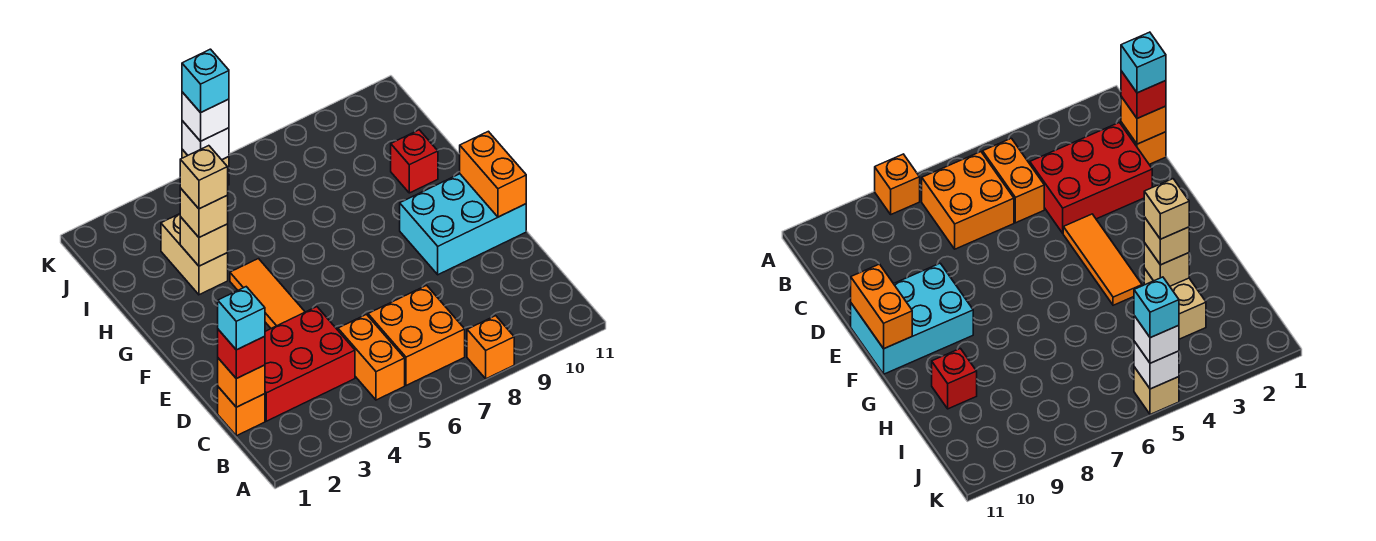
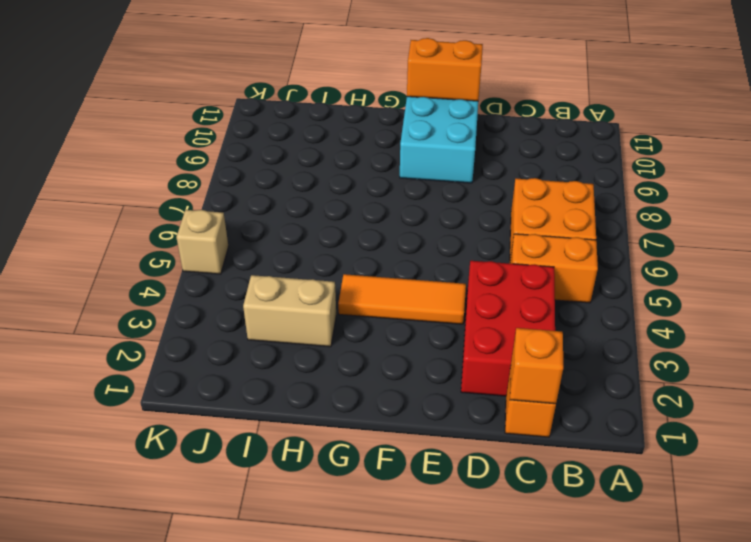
none -> orange 1x1 brick [467,316,514,379]
none -> red 1x1 brick [391,130,438,193]
none -> tan 1x1 brick [180,217,228,266]

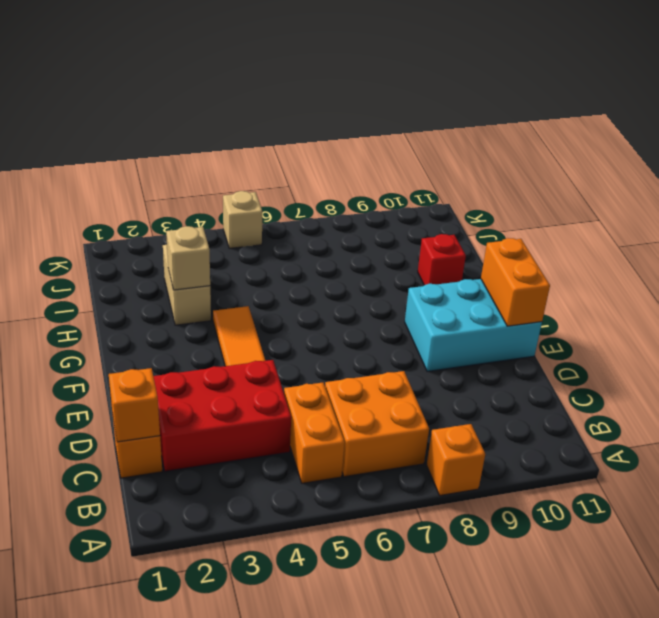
none -> white 1x1 brick [182,121,229,160]
none -> red 1x1 brick [218,330,265,379]
none -> tan 1x1 brick [180,188,228,237]

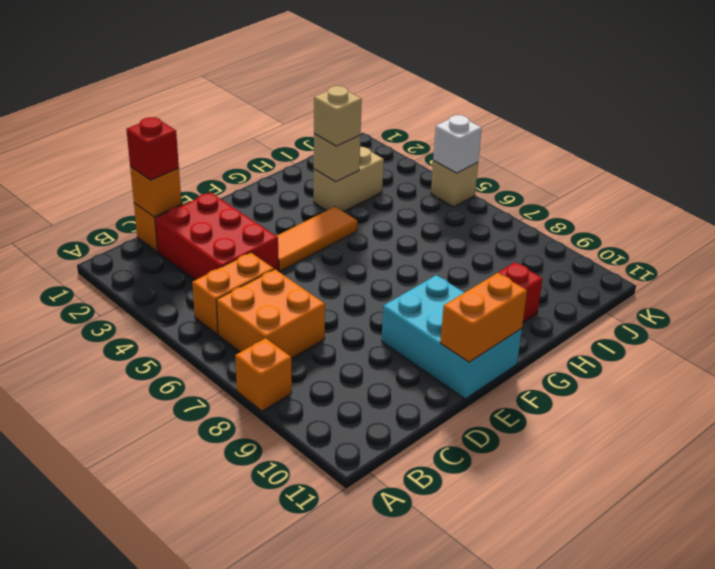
none -> white 1x1 brick [182,92,229,141]
none -> cyan 1x1 brick [218,287,265,350]
none -> tan 1x1 brick [180,146,228,209]

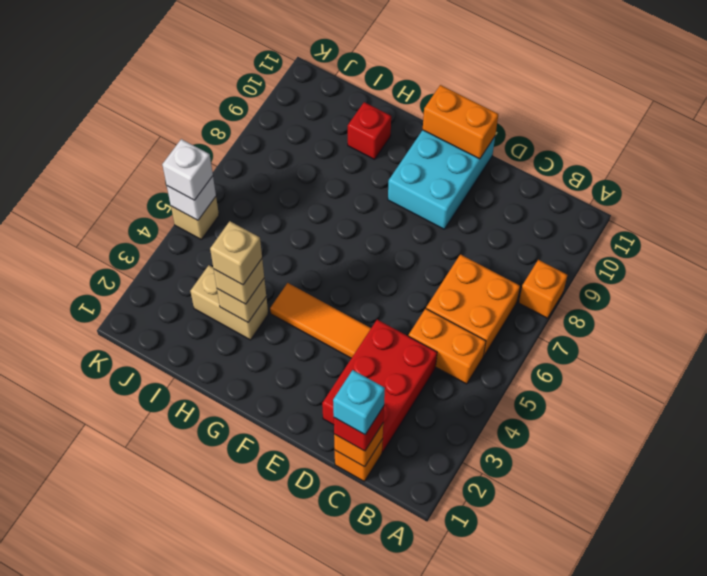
none -> cyan 1x1 brick [182,49,229,113]

